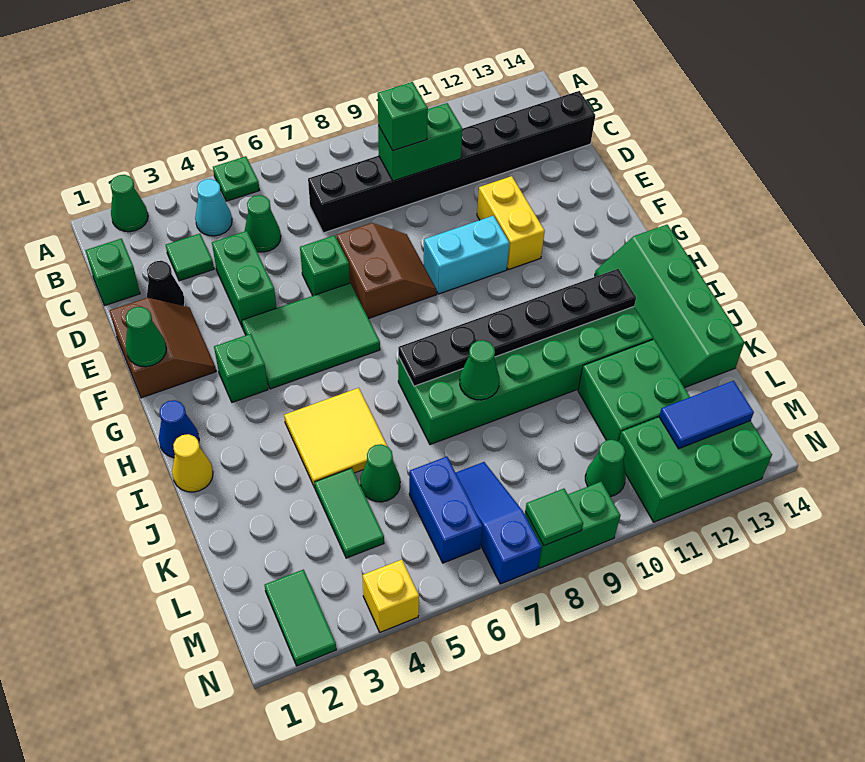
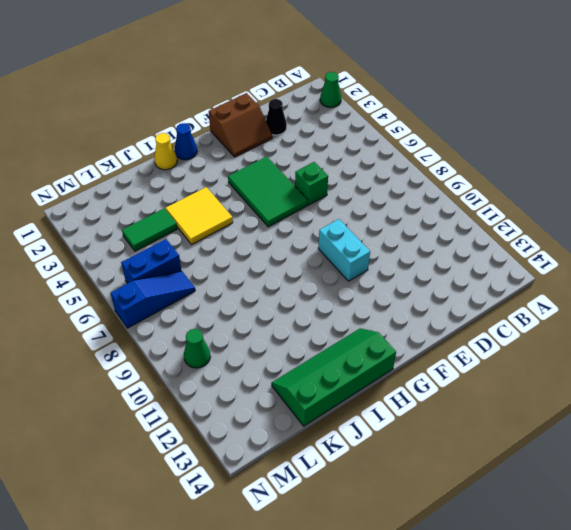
none -> green 1x1 plate [213,156,259,201]
none -> cyan 1x1 cone [195,179,232,236]
none -> green 1x1 brick [85,239,140,305]
none -> green 1x1 tile [166,234,214,281]

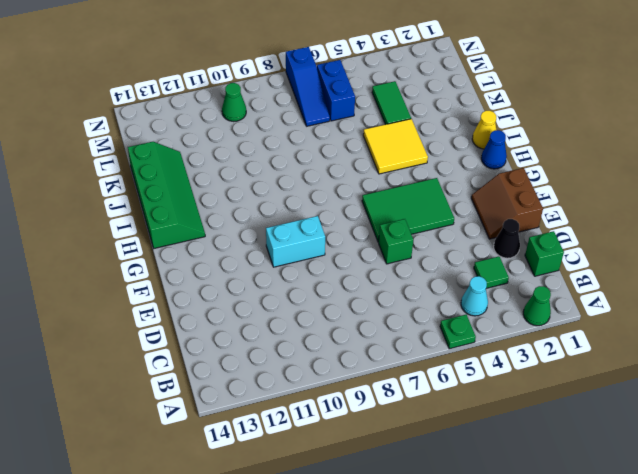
none -> green 1x1 cone [245,195,281,252]
none -> black 1x8 brick [308,91,595,233]
none -> green 1x2 brick [212,231,277,327]
none -> brown 2x2 slope [337,223,437,318]

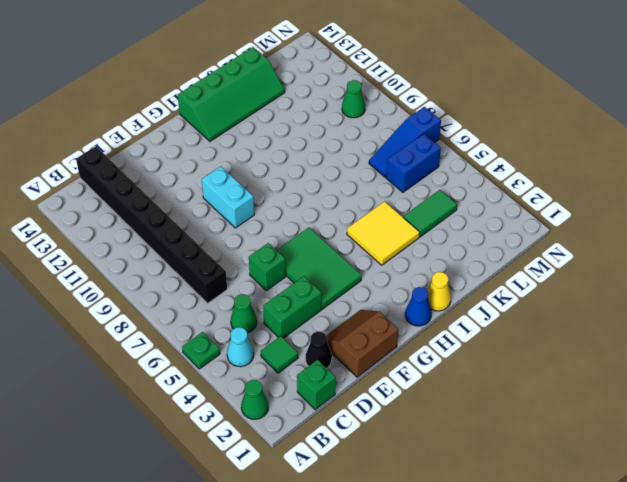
none -> brown 2x2 slope [337,223,437,318]
none -> yellow 1x2 brick [477,176,545,270]
none -> green 1x1 brick [214,334,268,402]
none -> green 2x6 brick [398,307,653,445]

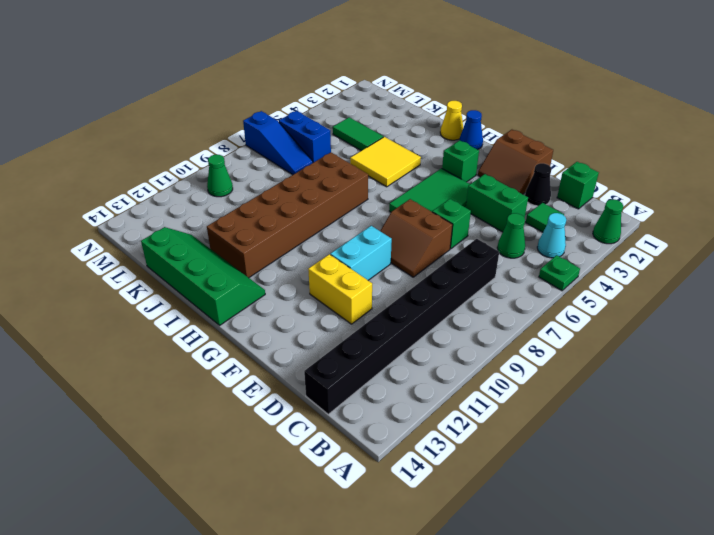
brown 2x6 brick [207,152,368,278] -> green 2x6 brick [398,307,653,445]
none -> green 1x1 cone [360,444,400,502]
none -> green 2x2 brick [578,339,690,441]
none -> green 1x2 tile [265,570,336,666]
none -> green 2x3 brick [619,417,772,522]

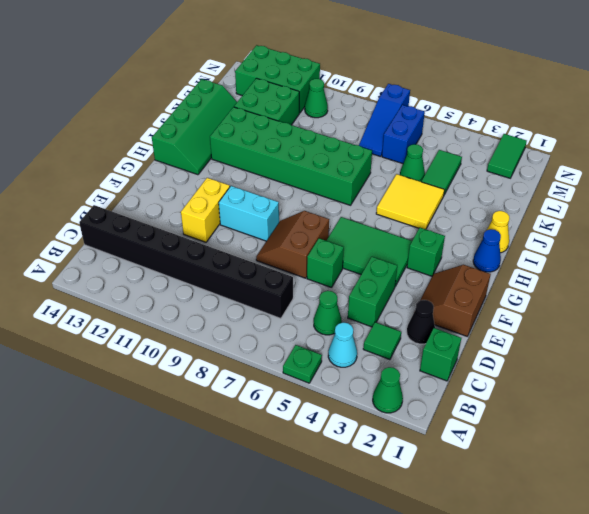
none -> yellow 1x1 brick [363,560,419,632]
none -> green 1x2 brick [525,482,621,568]
none -> green 1x2 brick [378,103,463,181]
none -> green 1x1 cone [126,307,167,367]

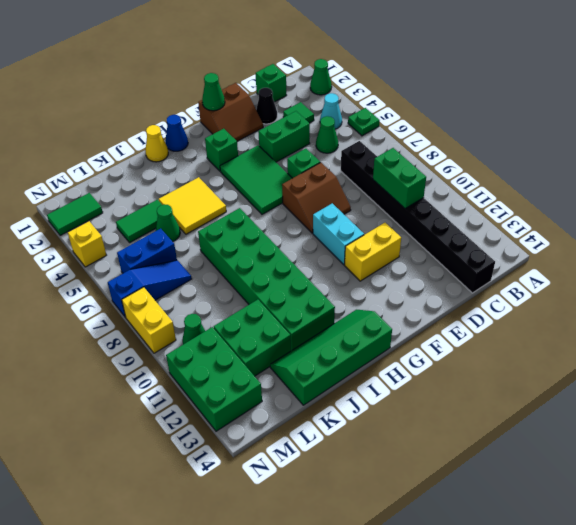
yellow 1x2 brick [122,287,176,353] -> green 1x2 brick [525,482,621,568]
none -> black 1x6 plate [398,269,636,386]
none -> green 1x1 cone [460,340,500,400]
none -> blue 1x2 tile [659,381,754,449]
none -> green 1x1 tile [525,489,583,546]

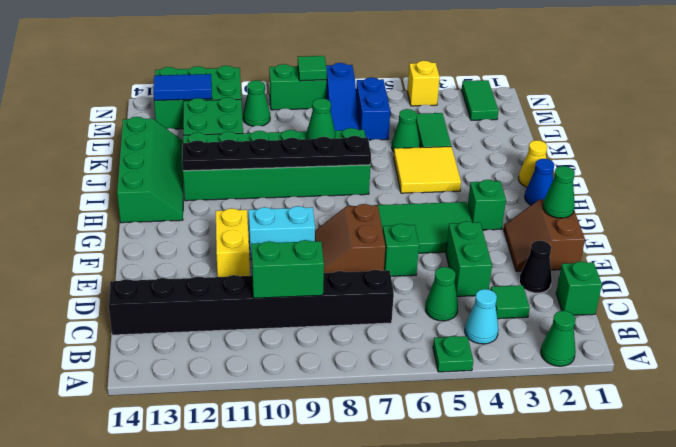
none -> green 1x1 brick [378,82,428,151]

